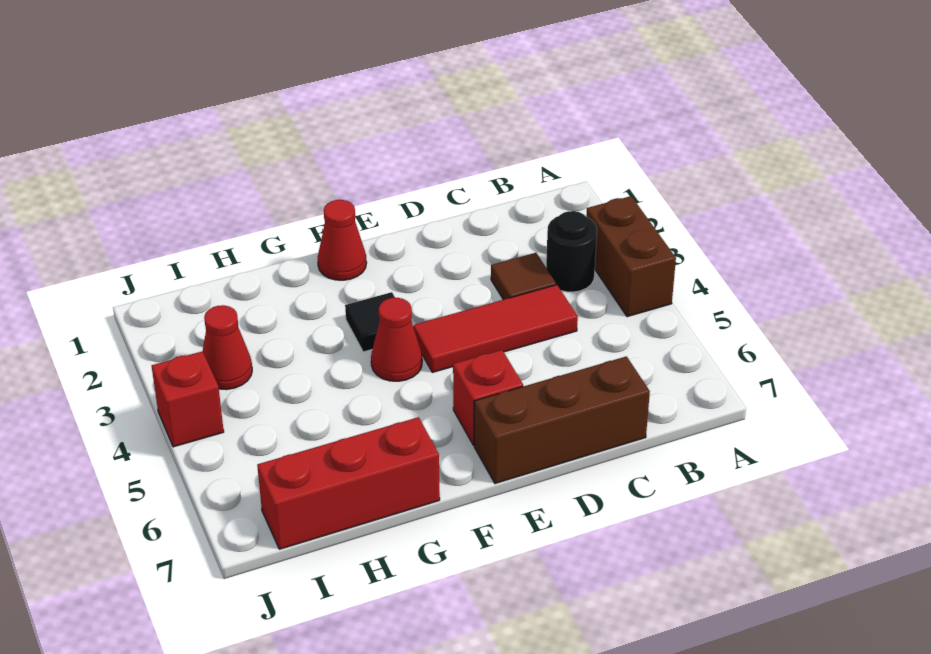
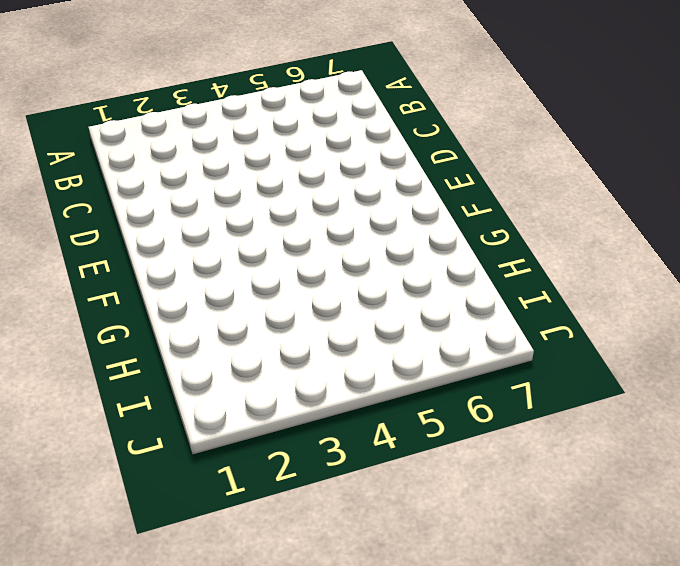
none -> brown 1x2 brick [586,196,676,317]
none -> black 1x1 round brick [546,211,597,292]
none -> brown 1x1 tile [491,253,556,300]

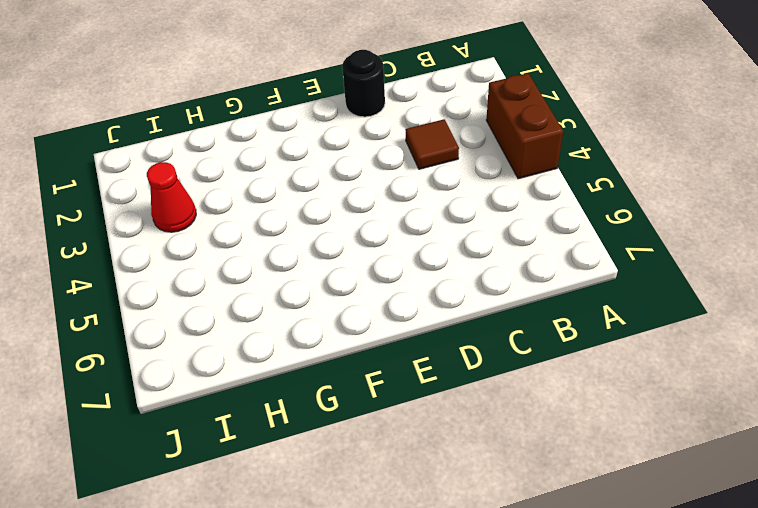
black 1x1 round brick [342,50,385,117] -> black 1x1 round brick moved to [546,211,597,292]
none -> red 1x3 tile [413,285,578,372]
none -> brown 1x3 brick [474,356,650,484]
none -> red 1x1 brick [453,350,523,445]

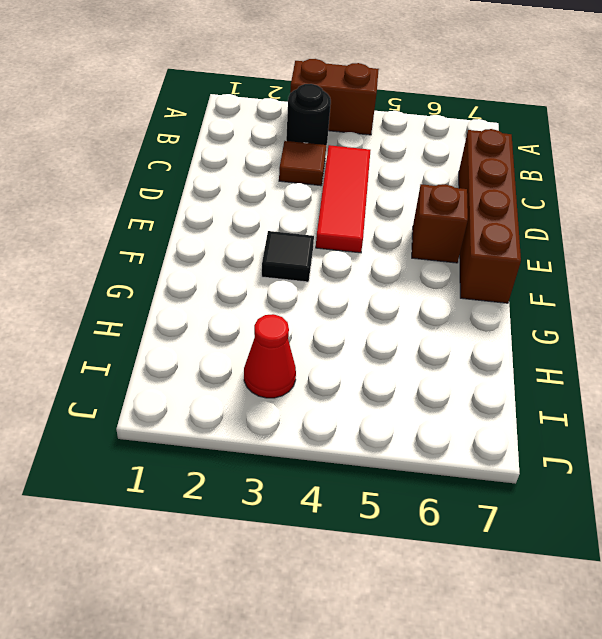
brown 1x4 brick [459,129,521,303] -> brown 1x3 brick [474,356,650,484]
brown 1x1 brick [412,184,468,263] -> red 1x1 brick [453,350,523,445]
none -> red 1x1 cone [318,200,367,280]
none -> red 1x1 cone [371,298,422,381]
none -> red 1x3 brick [257,417,440,549]

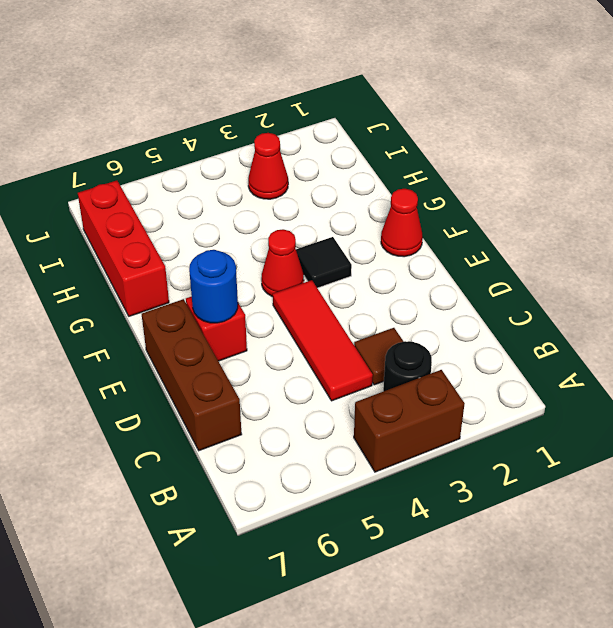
blue 1x1 round brick [189,250,238,323] -> none
none -> red 1x1 brick [152,351,224,447]

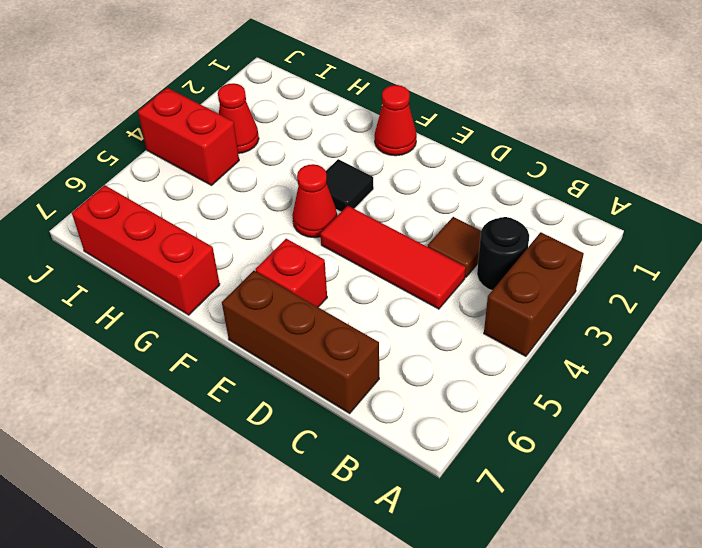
red 1x2 brick [138,88,239,185] -> red 1x1 brick [152,351,224,447]

